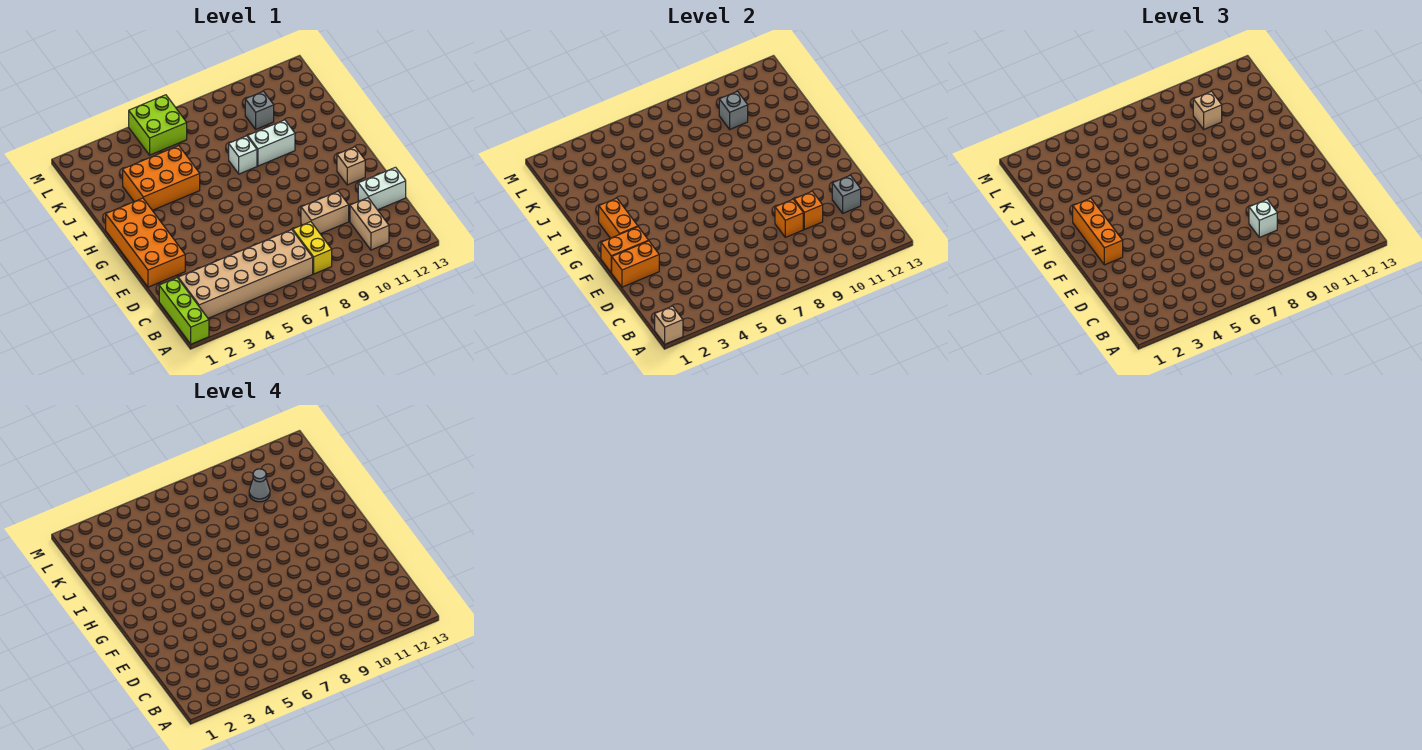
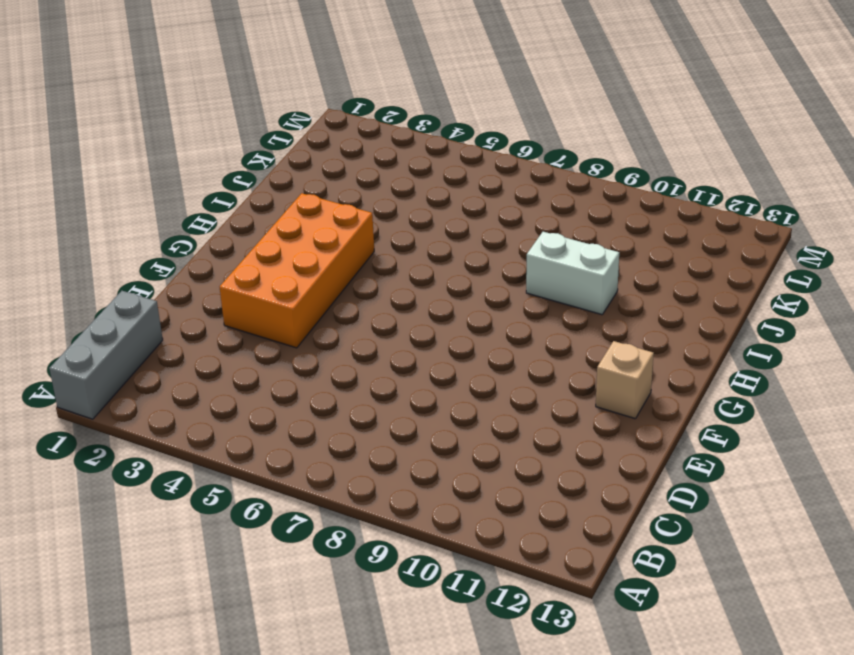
grey 1x3 brick [49,291,163,419] -> lime 1x3 brick [159,278,209,344]
orange 2x4 brick [220,193,374,348] -> orange 2x4 brick moved to [106,198,185,287]
none -> tan 2x6 brick [178,230,313,318]
none -> yellow 1x2 brick [293,222,332,274]
none -> tan 1x2 brick [350,198,389,250]

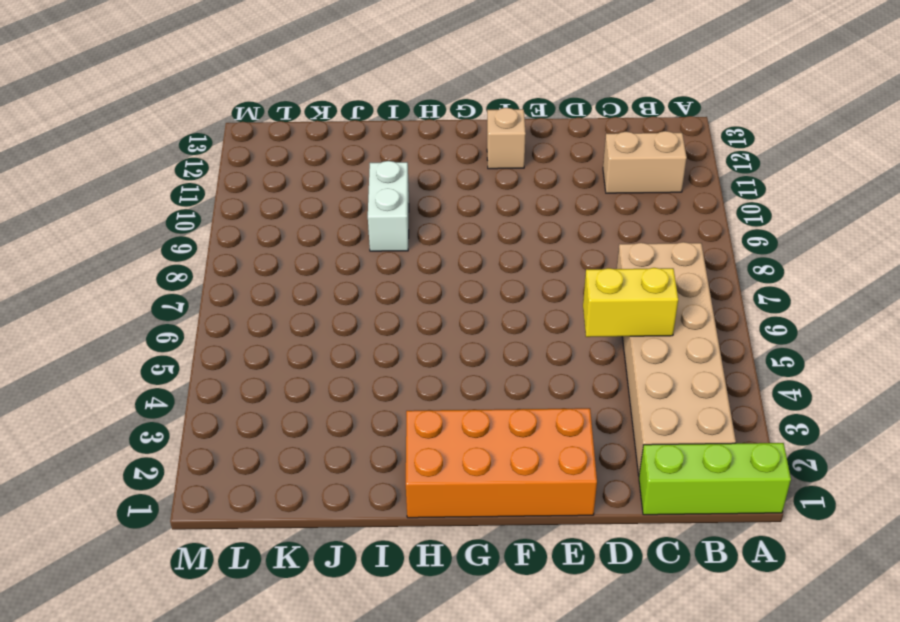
yellow 1x2 brick [583,268,678,337] -> yellow 1x2 brick moved to [293,222,332,274]
none -> tan 1x2 brick [301,191,349,234]
none -> white 1x2 brick [358,167,406,210]
none -> orange 2x3 brick [123,146,200,210]

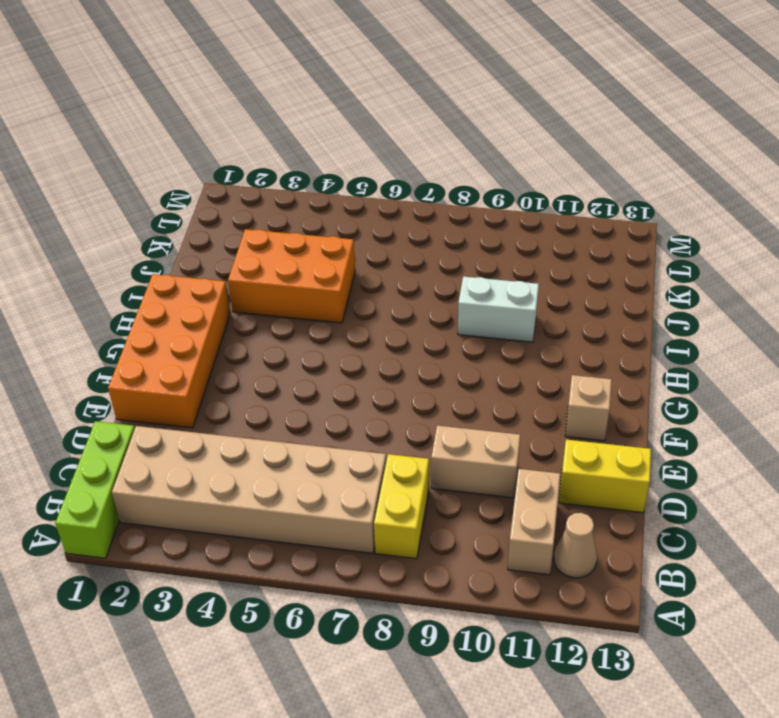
tan 1x1 cone [554,513,597,578] -> none
yellow 1x2 brick [559,440,651,513] -> white 1x2 brick [358,167,406,210]
none -> white 1x1 brick [229,136,257,174]
none -> grey 1x1 brick [245,91,274,129]
none -> lime 2x2 brick [129,95,187,155]

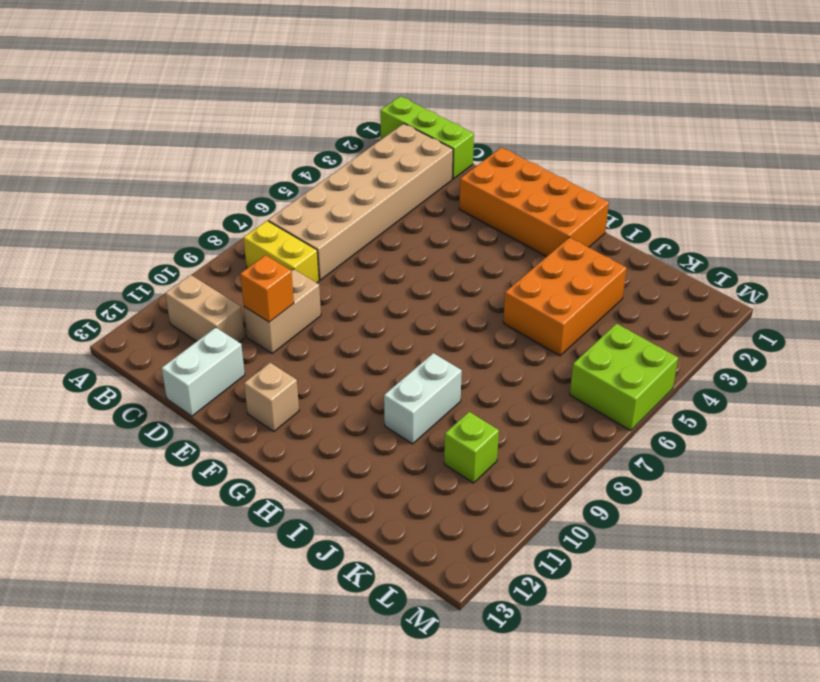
lime 1x1 brick [444,412,499,483] -> grey 1x1 brick [245,91,274,129]
none -> white 1x1 brick [229,136,257,174]
none -> tan 1x1 brick [655,306,683,344]
none -> orange 1x1 brick [775,200,803,237]

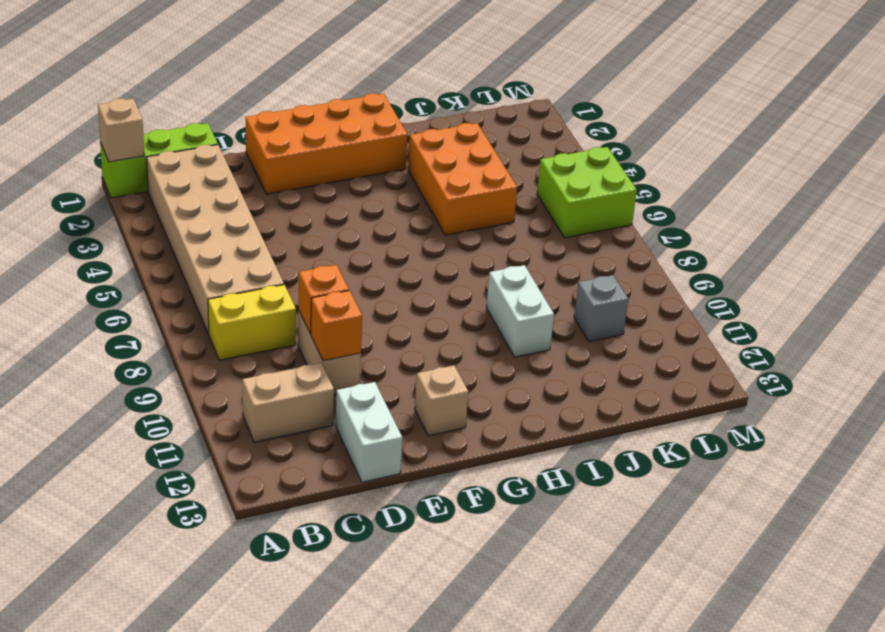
none -> white 1x1 brick [229,136,257,174]
none -> grey 1x1 brick [832,175,861,213]
none -> orange 1x2 brick [612,241,659,287]

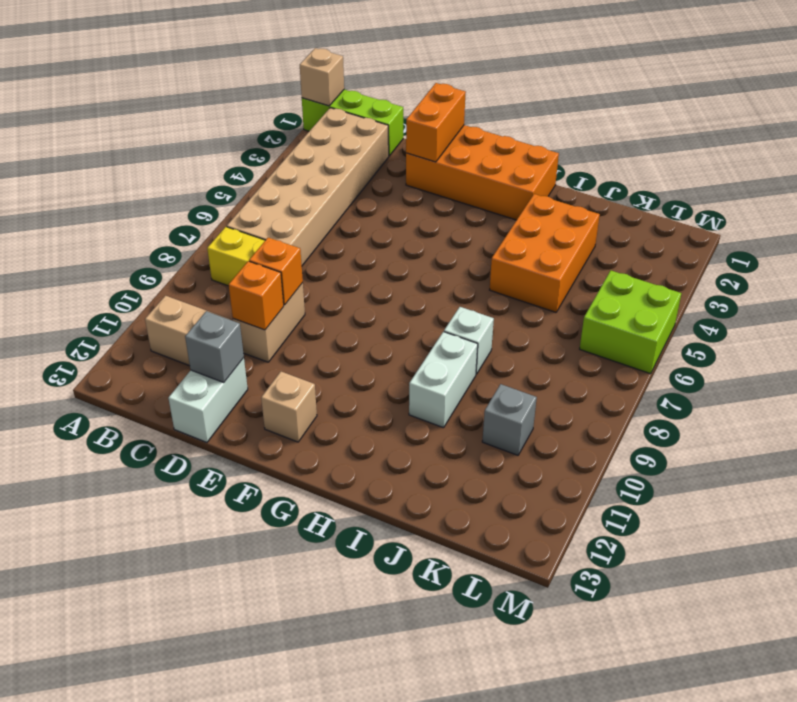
none -> orange 1x2 brick [601,227,649,273]
none -> orange 1x2 brick [599,198,638,238]
none -> grey 1x1 brick [719,91,748,129]

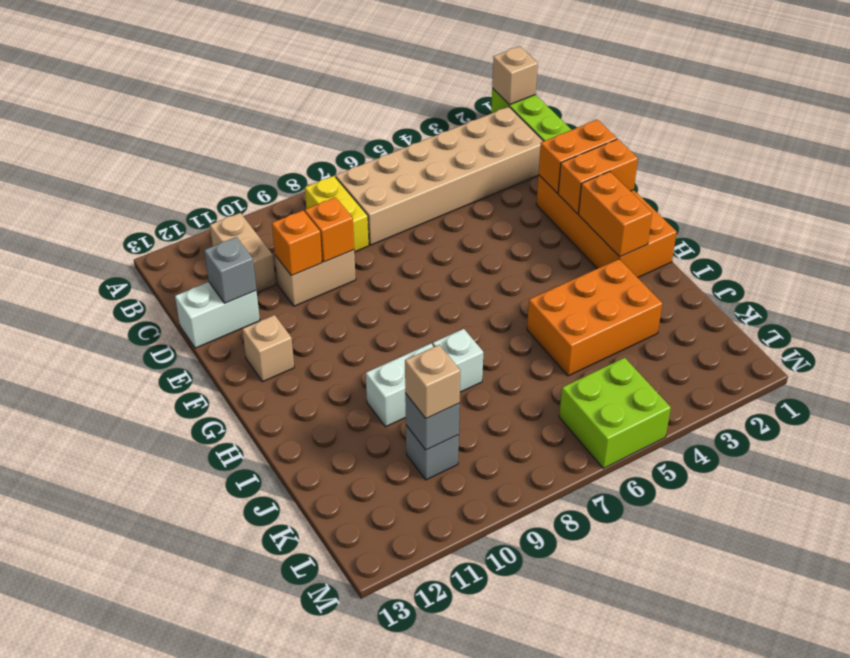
none -> white 1x1 brick [1249,200,1277,237]
none -> orange 1x3 brick [1073,198,1123,265]
none -> grey 1x1 cone [249,469,270,502]

